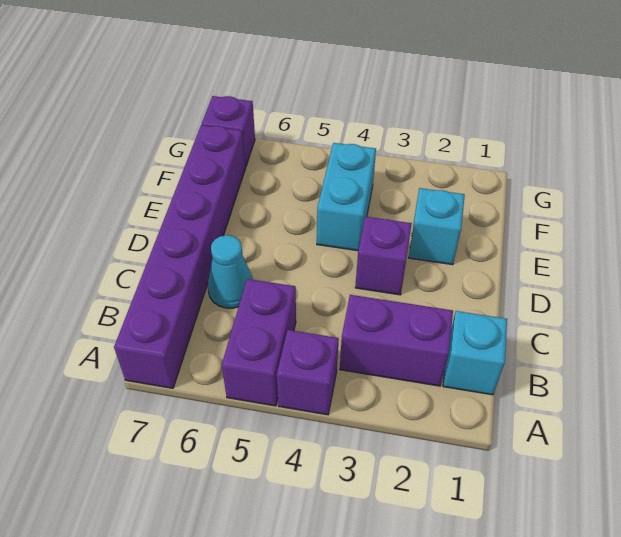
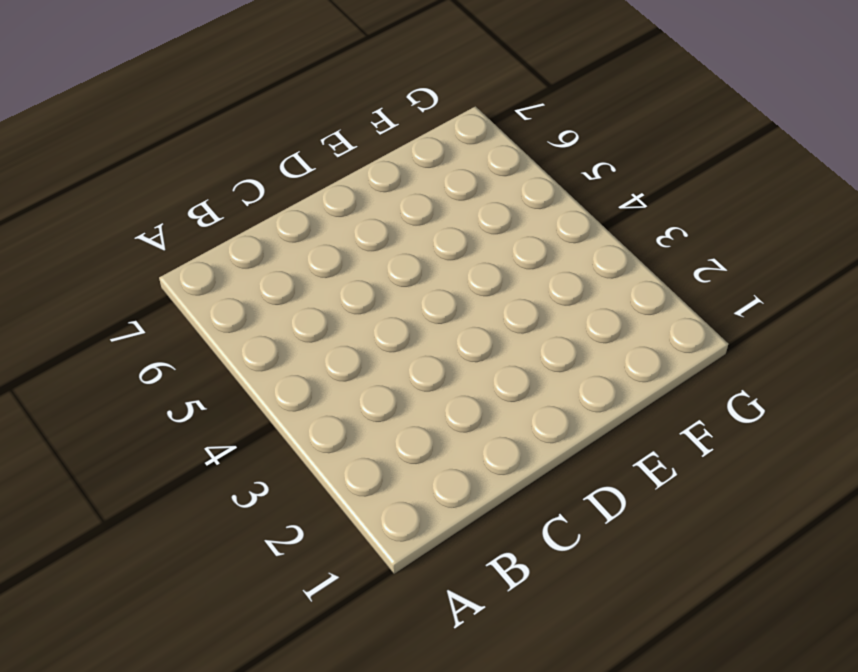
none -> purple 1x1 brick [277,330,339,415]
none -> purple 1x2 brick [222,279,296,406]

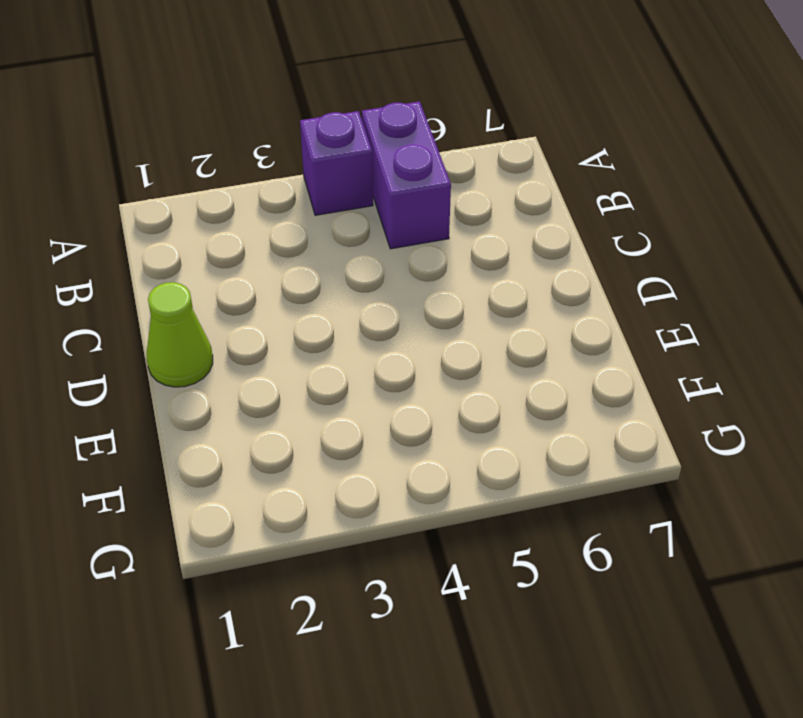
lime 1x1 cone [146,282,213,387] -> none
none -> purple 1x6 brick [114,125,246,388]
none -> cyan 1x1 brick [443,311,507,395]

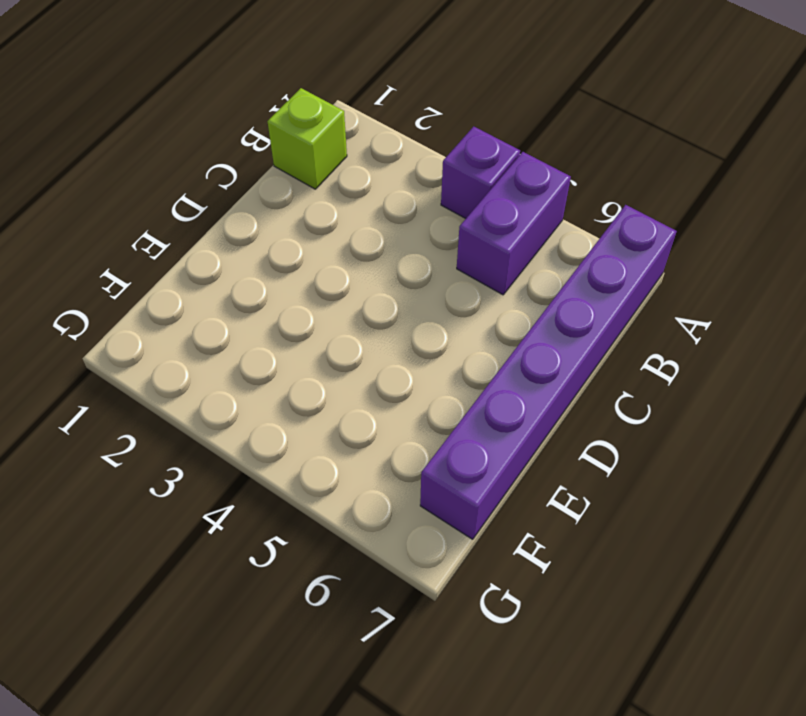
lime 1x1 brick [267,88,347,189] -> cyan 1x1 brick [443,311,507,395]
none -> purple 1x2 brick [340,295,453,386]
none -> cyan 1x1 cone [208,235,253,308]

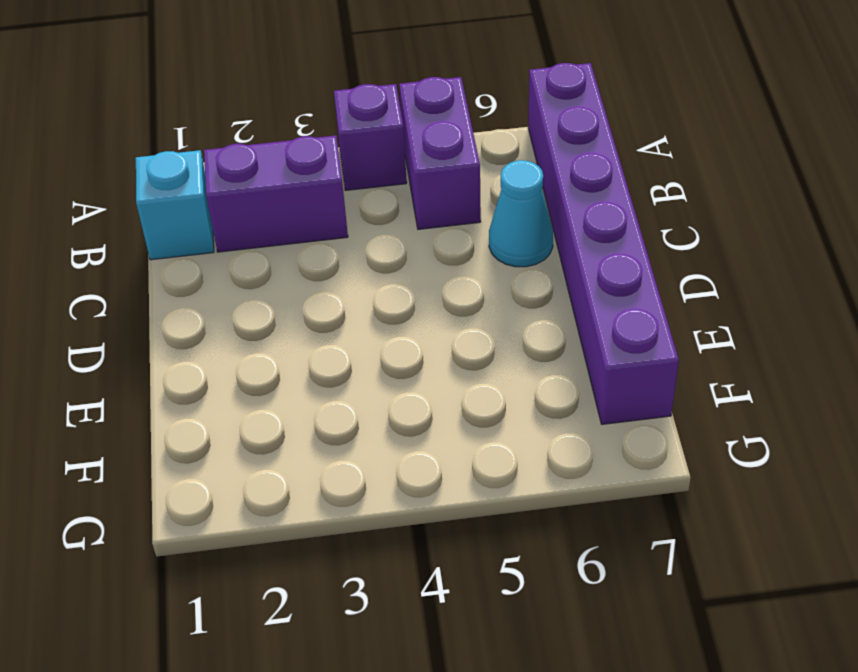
none -> purple 1x1 brick [355,217,412,295]
none -> cyan 1x1 brick [409,188,465,265]

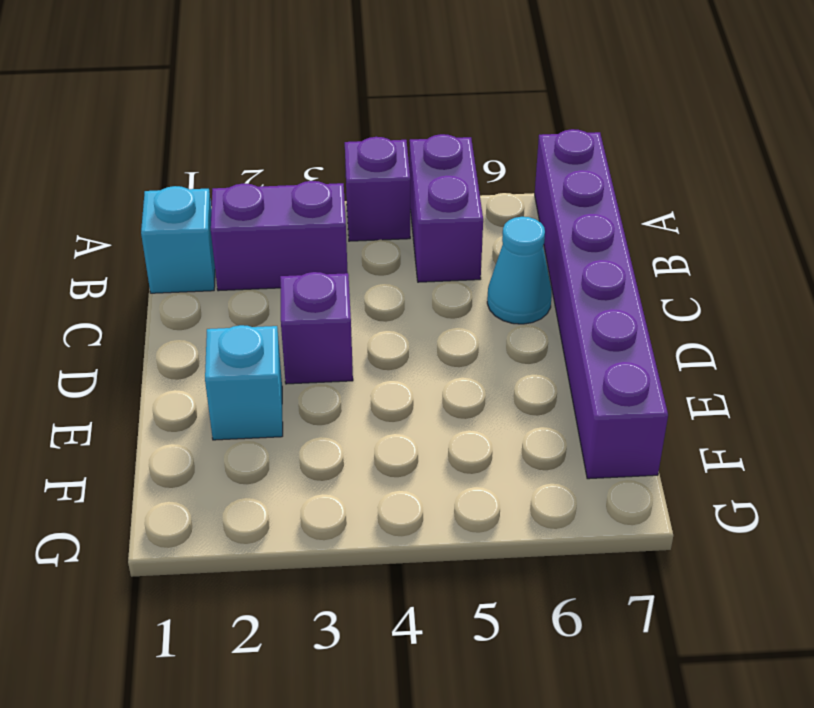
none -> cyan 1x2 brick [317,143,376,251]
none -> purple 1x1 brick [202,96,255,167]

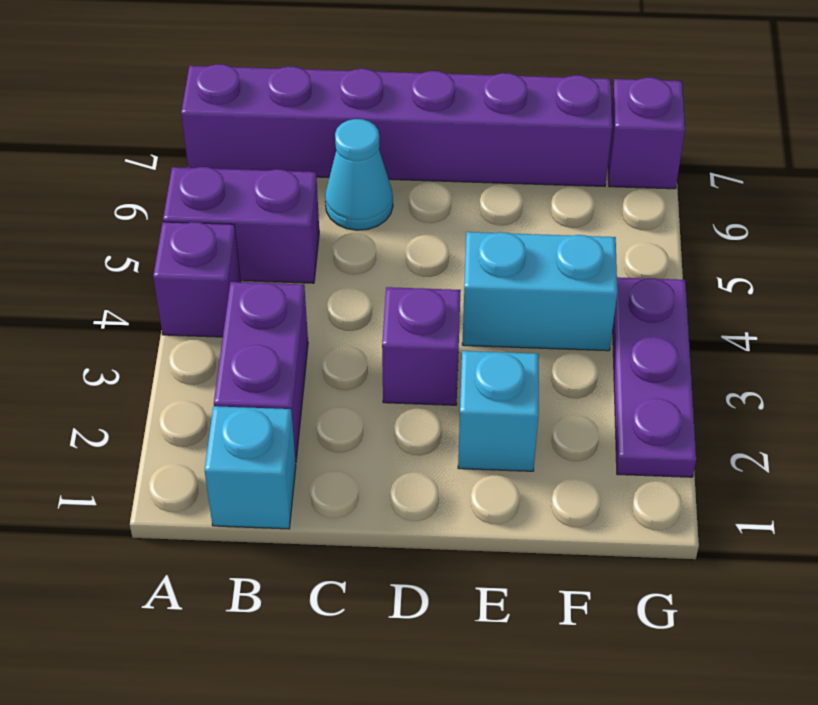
purple 1x3 plate [613,277,696,477] -> none

